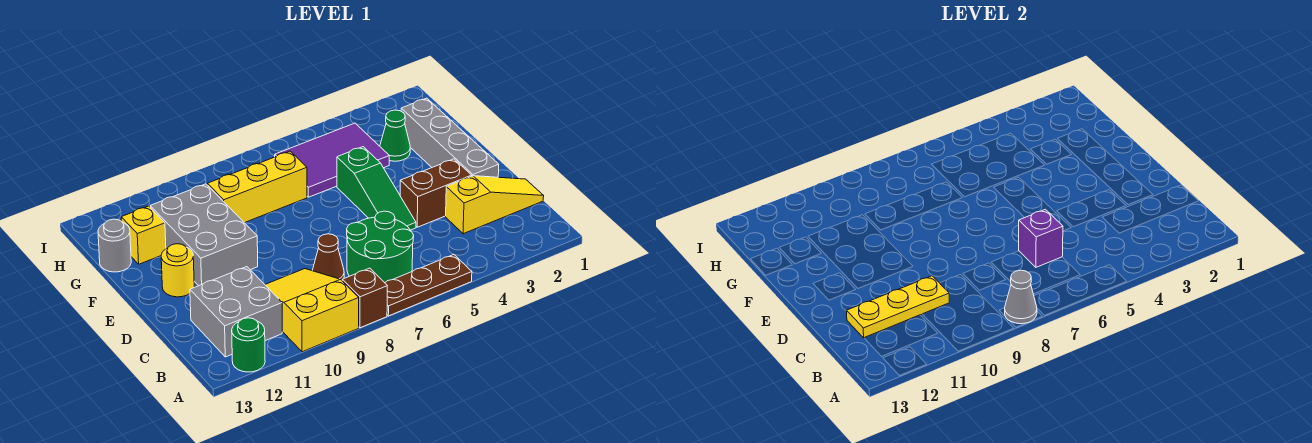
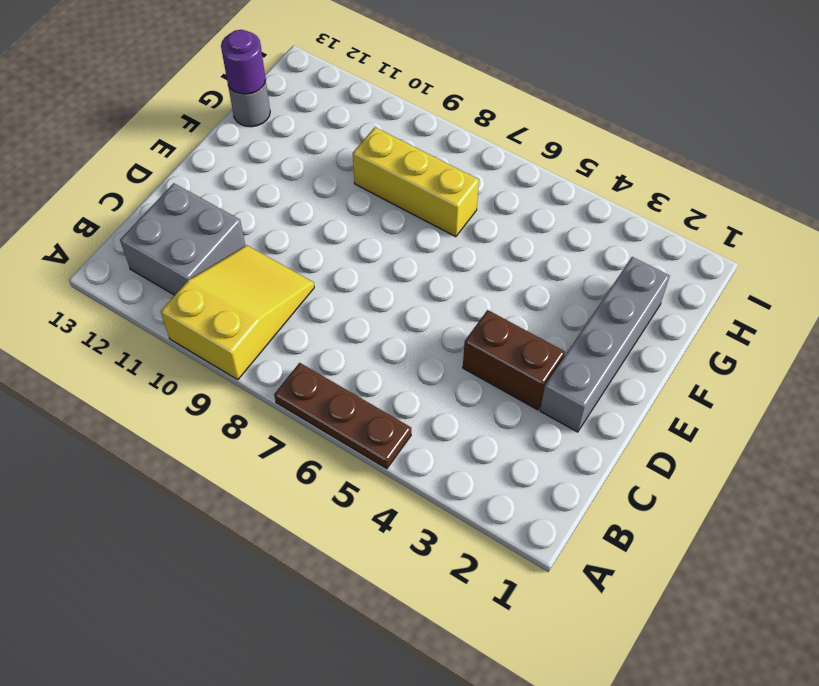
purple 1x1 round brick [221,30,266,94] -> none
none -> brown 1x1 brick [342,268,387,328]
none -> green 1x1 round brick [232,318,265,372]
none -> green 2x2 round brick [347,211,414,283]

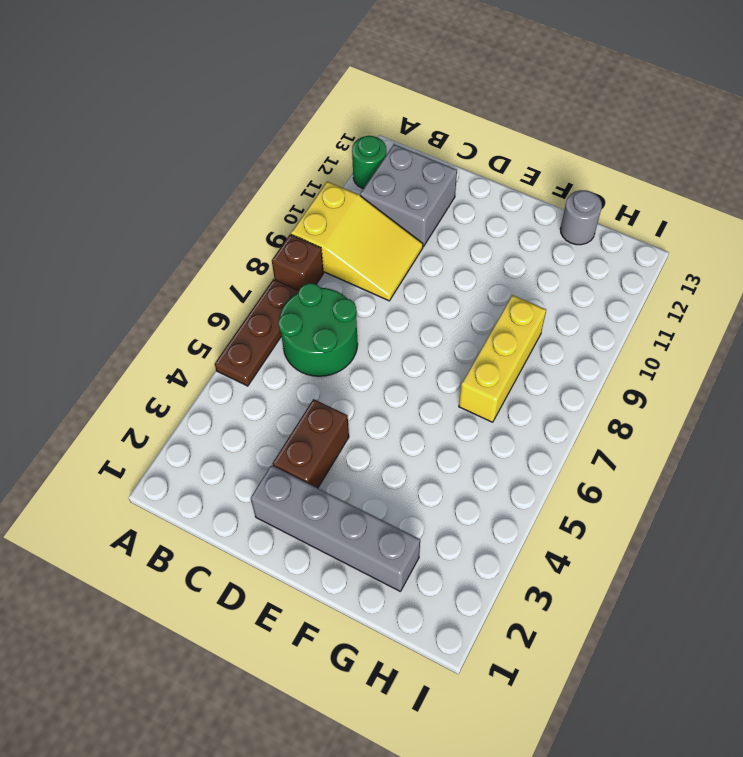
none -> yellow 1x3 slope [446,176,544,234]
none -> brown 1x1 cone [312,234,344,280]
none -> green 1x3 slope [337,147,416,230]

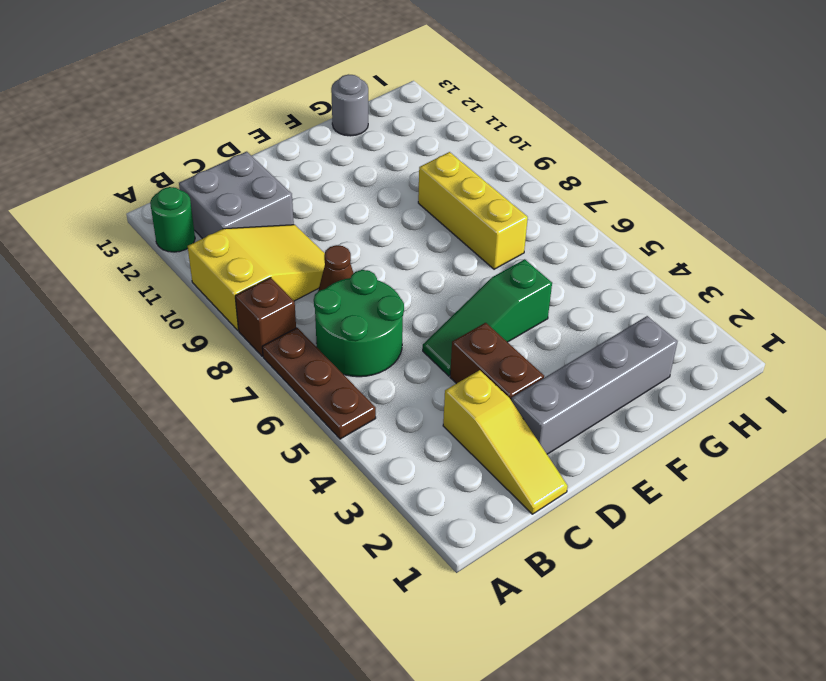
none -> grey 2x3 brick [150,184,258,286]
none -> yellow 1x1 round brick [161,244,194,297]
none -> green 1x1 cone [380,110,410,161]

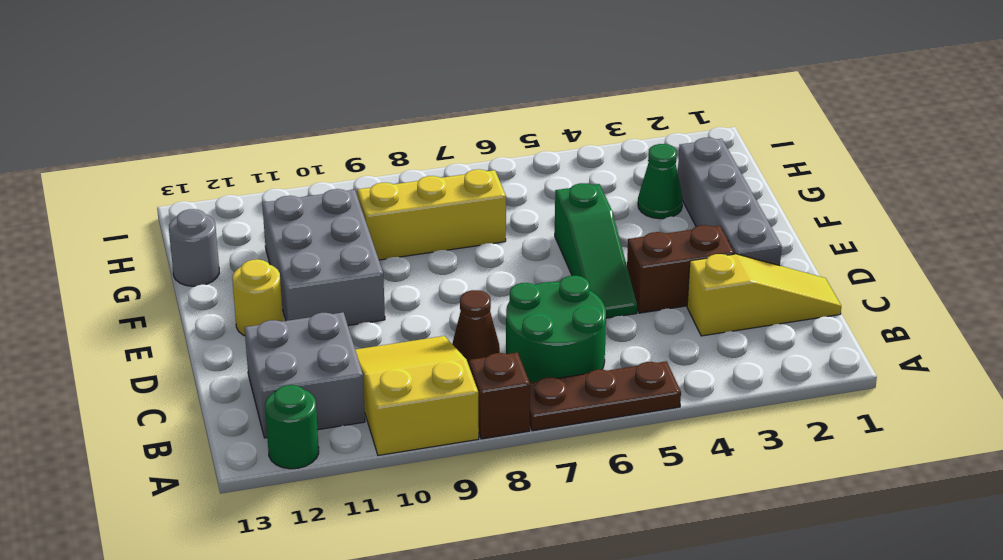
none -> purple 2x3 tile [275,123,389,197]
none -> yellow 1x1 brick [121,206,166,264]
none -> grey 1x1 cone [1005,270,1037,324]

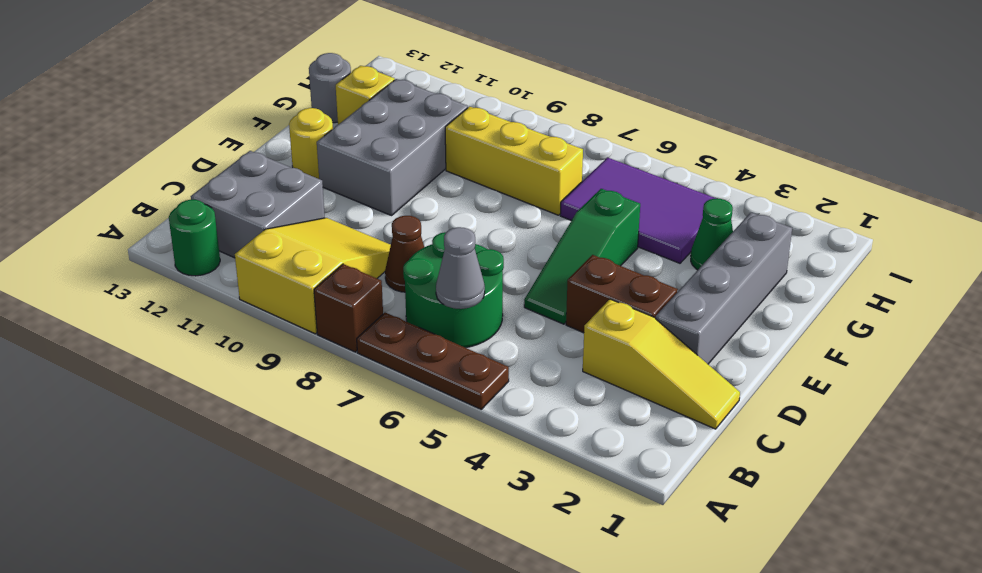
grey 1x1 cone [436,227,485,309] -> grey 1x1 cone moved to [1005,270,1037,324]
none -> purple 1x1 brick [1019,209,1063,267]
none -> yellow 1x3 plate [847,276,949,338]

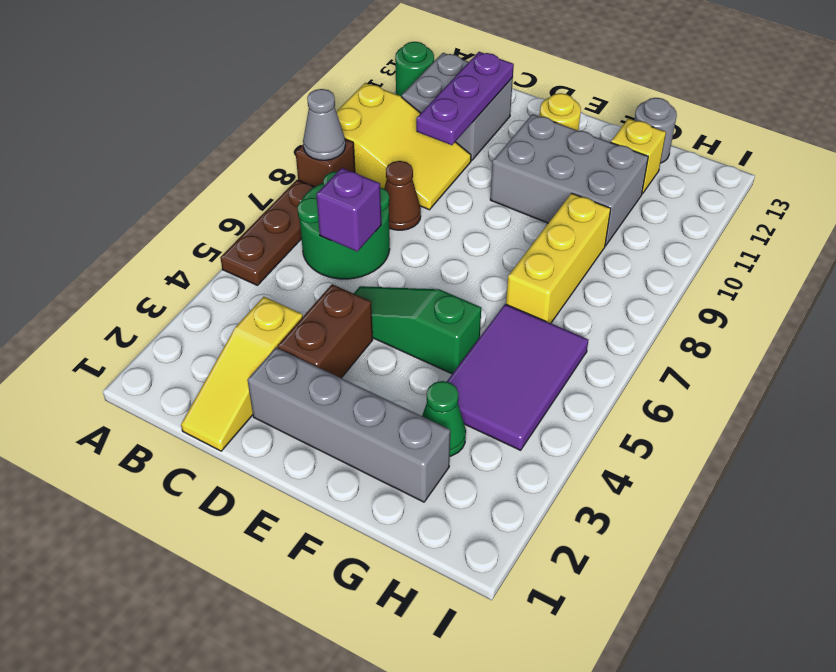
purple 1x3 plate [416,52,514,145] -> yellow 1x3 plate [847,276,949,338]

